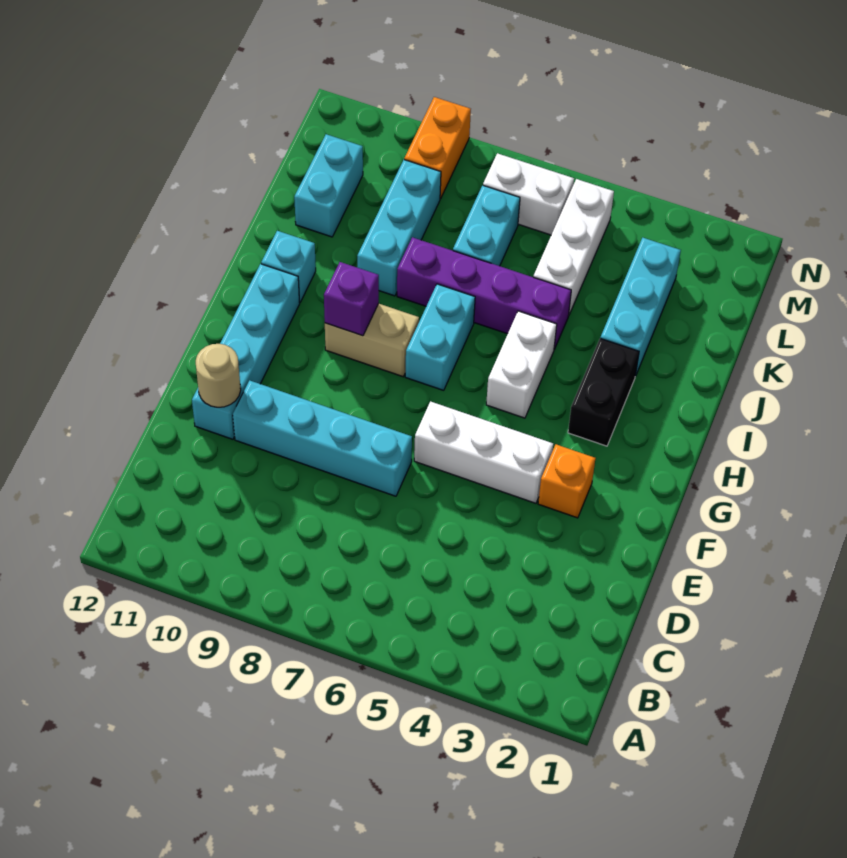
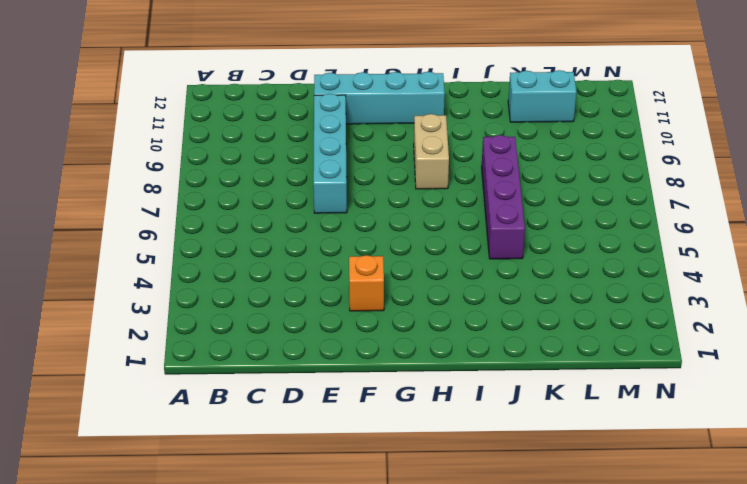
none -> white 1x3 brick [414,401,553,503]
none -> black 1x2 brick [568,339,639,446]
none -> white 1x2 brick [486,311,557,418]

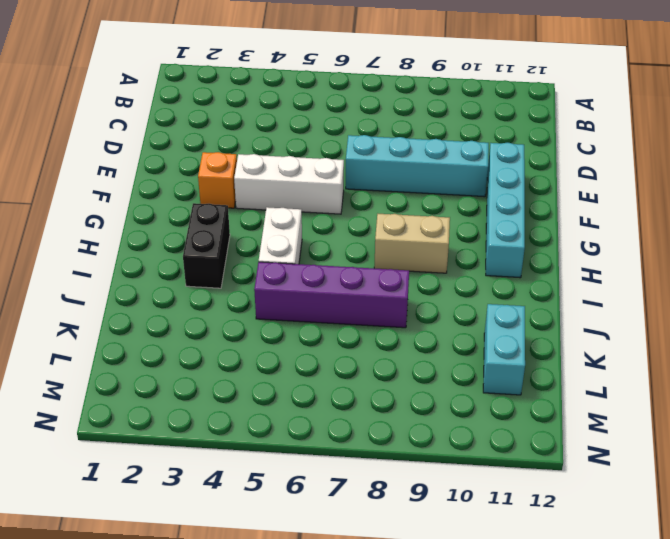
none -> cyan 1x2 brick [405,284,475,390]
none -> cyan 1x1 brick [261,231,316,302]
none -> cyan 1x3 brick [600,238,681,376]

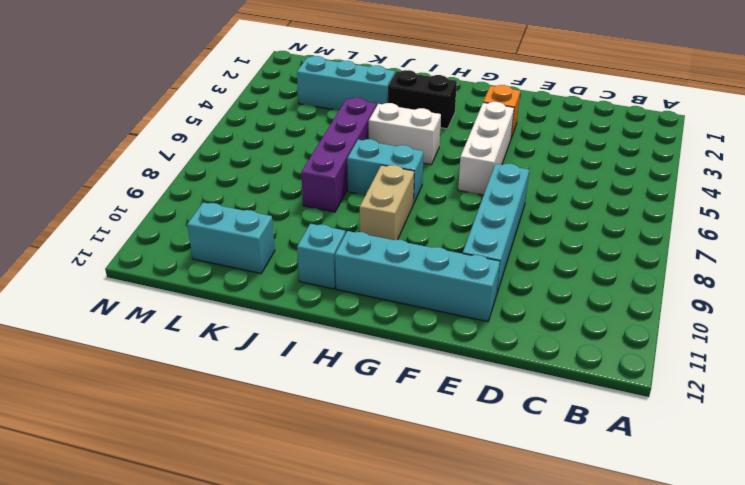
none -> cyan 1x3 brick [357,160,441,296]
none -> white 1x3 brick [533,179,614,316]
none -> cyan 1x2 brick [453,185,520,266]

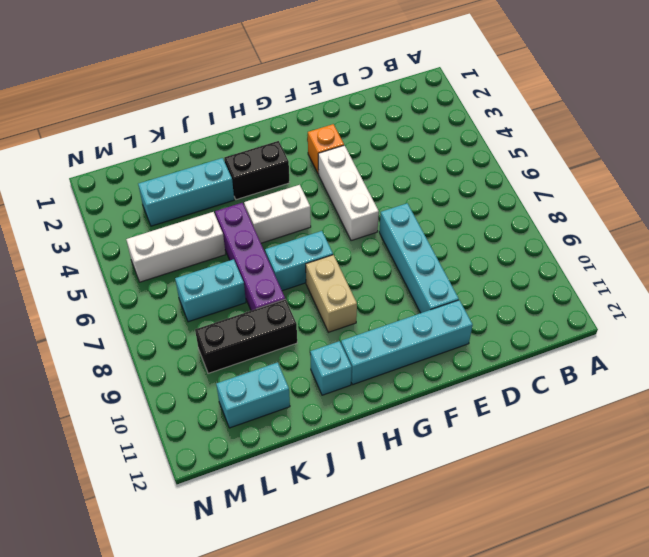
black 1x3 brick [195,299,297,373] -> cyan 1x3 brick [357,160,441,296]
none -> white 1x2 brick [483,153,574,235]
none -> orange 1x2 brick [404,97,471,199]
none -> tan 1x1 round brick [196,344,241,407]

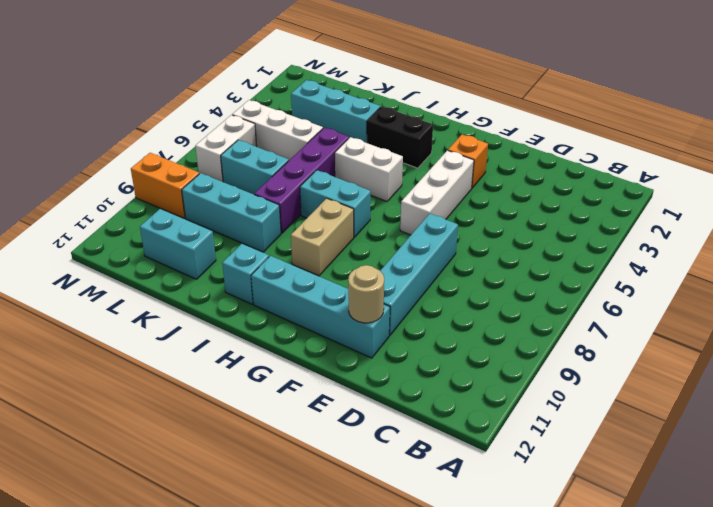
none -> purple 1x1 brick [324,262,379,336]

